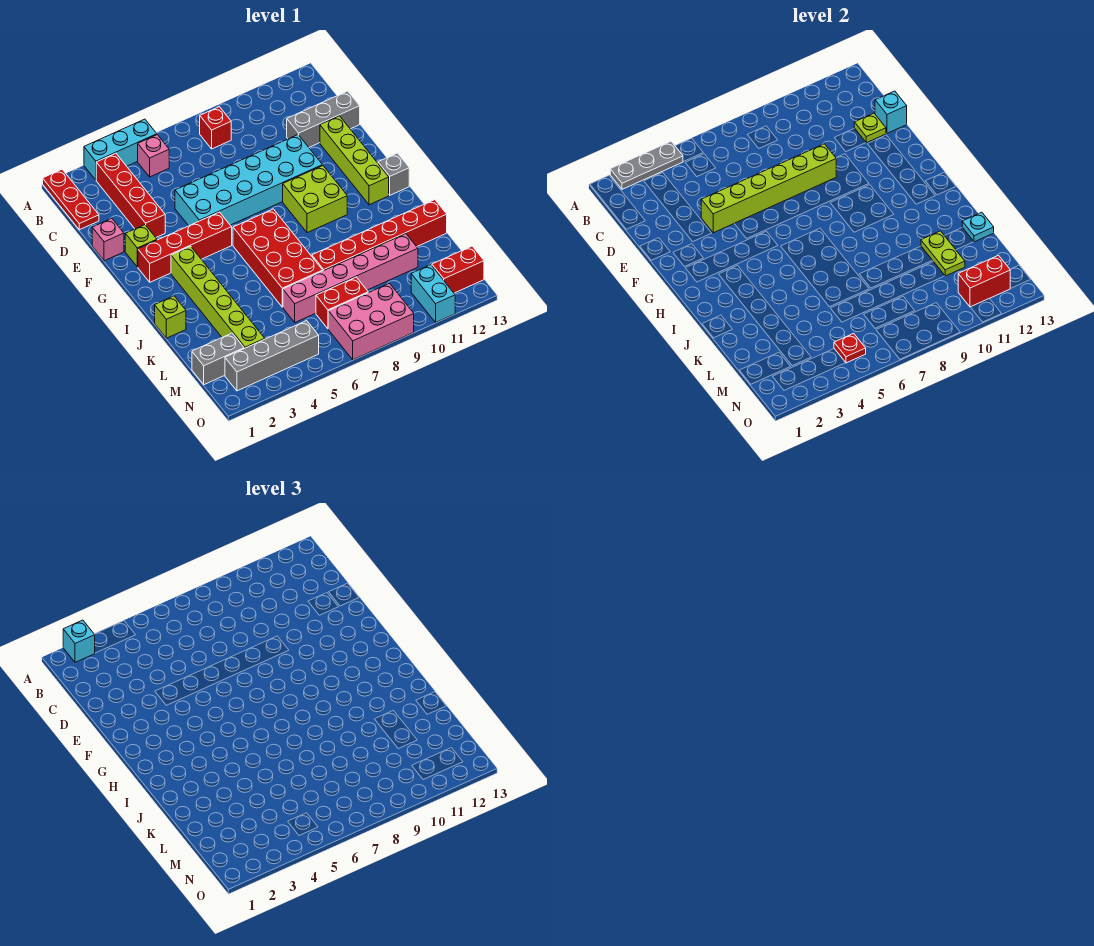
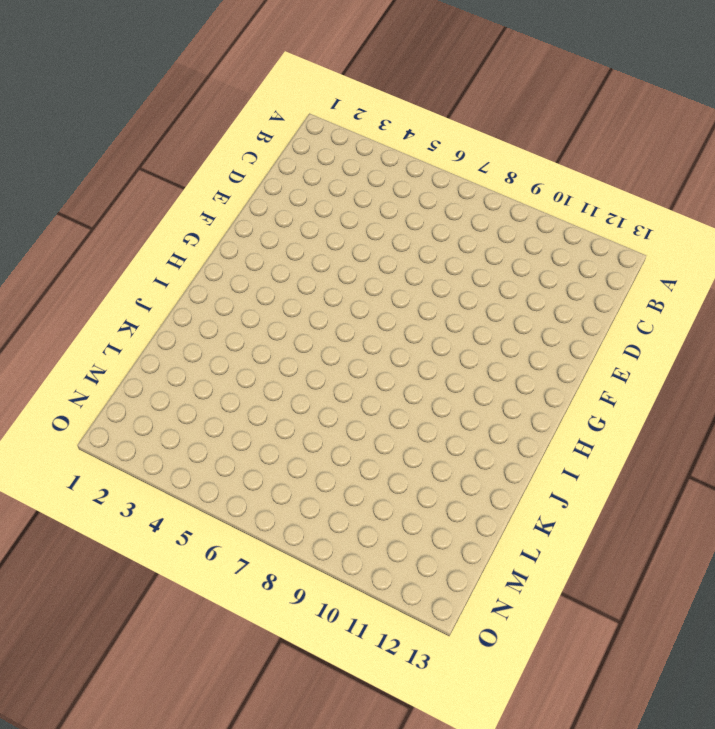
none -> red 1x3 plate [43,169,99,230]
none -> cyan 1x3 brick [84,119,157,180]
none -> red 1x4 brick [96,153,165,237]
none -> pink 1x1 brick [138,135,169,177]

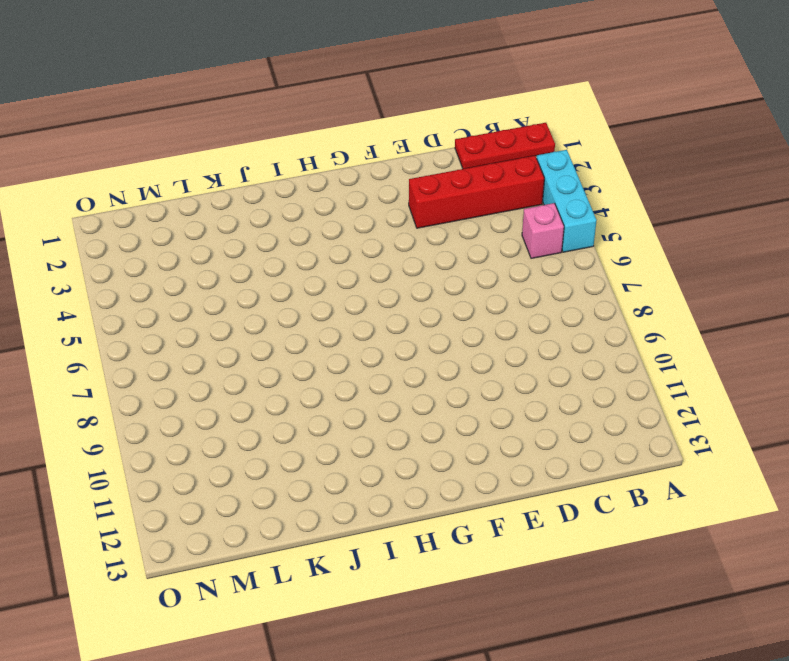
none -> red 1x1 brick [200,107,231,149]
none -> grey 1x3 brick [287,91,360,147]
none -> pink 1x1 brick [92,219,124,261]
none -> cyan 2x6 brick [175,135,323,226]

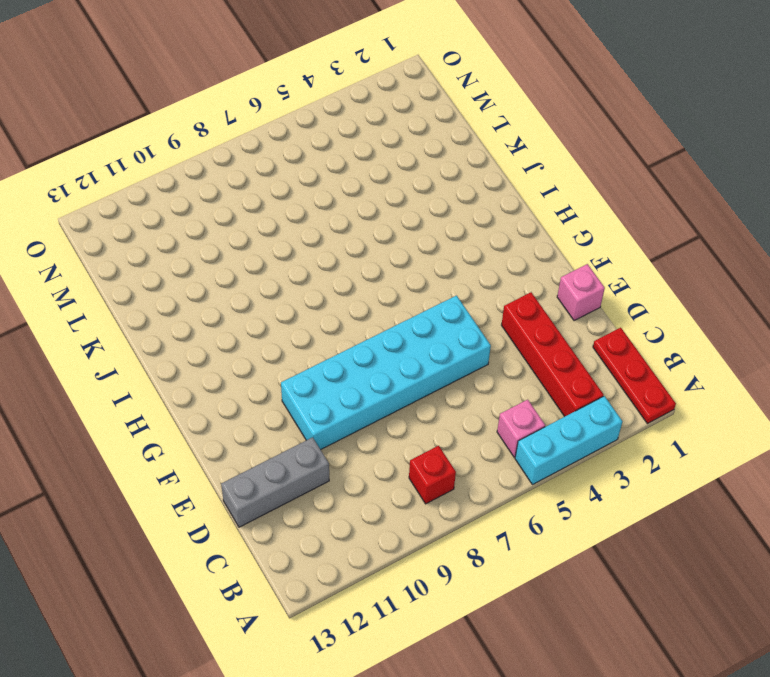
none -> lime 1x4 brick [320,116,389,205]
none -> lime 1x1 brick [125,225,157,267]
none -> red 1x4 brick [138,212,232,282]
none -> lime 2x2 brick [283,166,347,233]

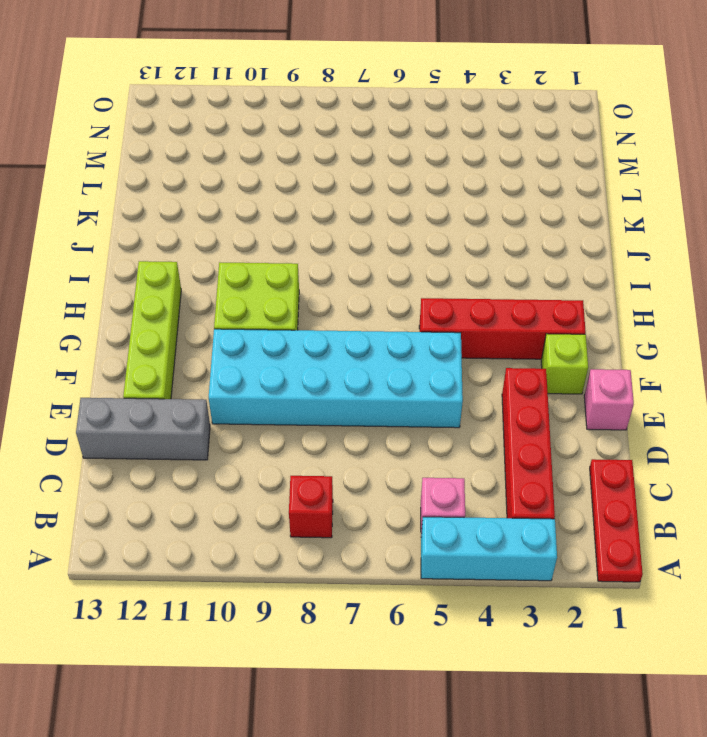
none -> lime 1x6 brick [171,246,265,349]
none -> red 2x4 brick [233,209,323,307]
none -> grey 1x1 brick [378,153,409,195]
none -> lime 1x1 brick [155,296,186,338]

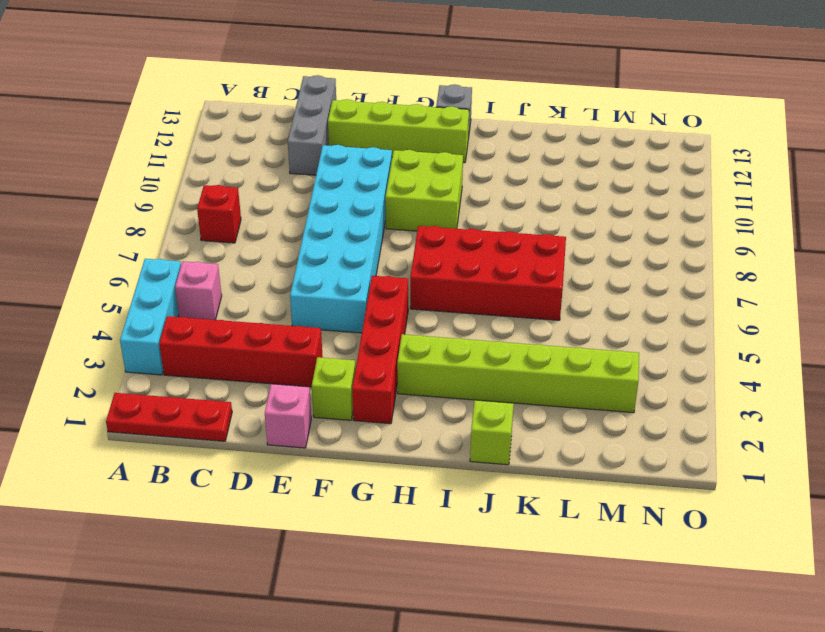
none -> red 1x6 brick [312,200,447,271]
none -> pink 1x6 brick [283,234,418,322]
none -> grey 1x2 brick [192,333,244,385]
none -> red 1x2 brick [316,277,368,329]

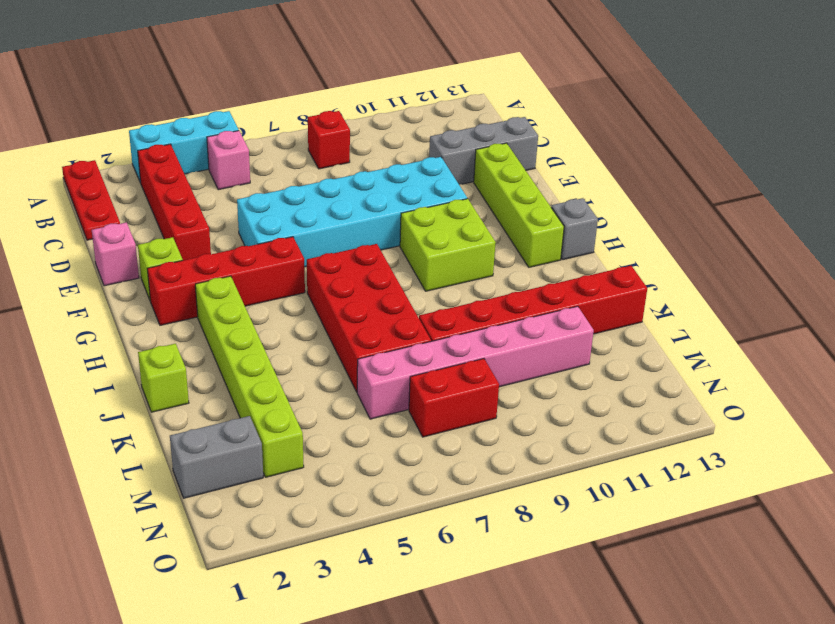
none -> grey 1x4 brick [225,321,319,391]
none -> pink 2x3 brick [328,283,414,360]
none -> cyan 1x2 brick [411,265,455,322]
none -> red 1x2 brick [432,246,484,293]

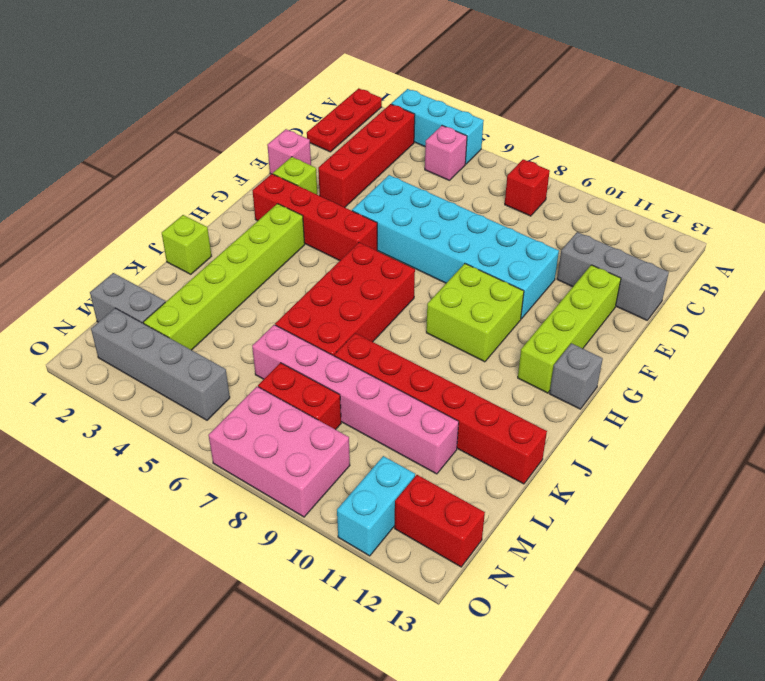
none -> grey 1x3 plate [610,141,683,189]
none -> lime 1x1 plate [854,113,886,143]
none -> cyan 1x1 brick [875,91,907,133]
none -> lime 1x6 brick [701,144,836,233]

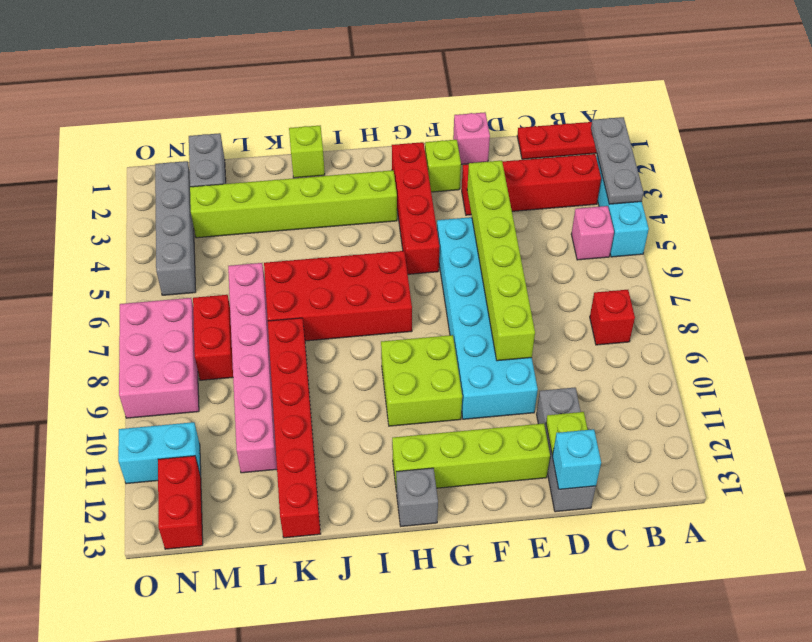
none -> lime 1x2 plate [921,231,965,276]
none -> cyan 1x1 plate [962,212,994,242]
none -> red 1x1 plate [834,333,866,363]
none -> red 1x2 brick [958,255,1010,307]

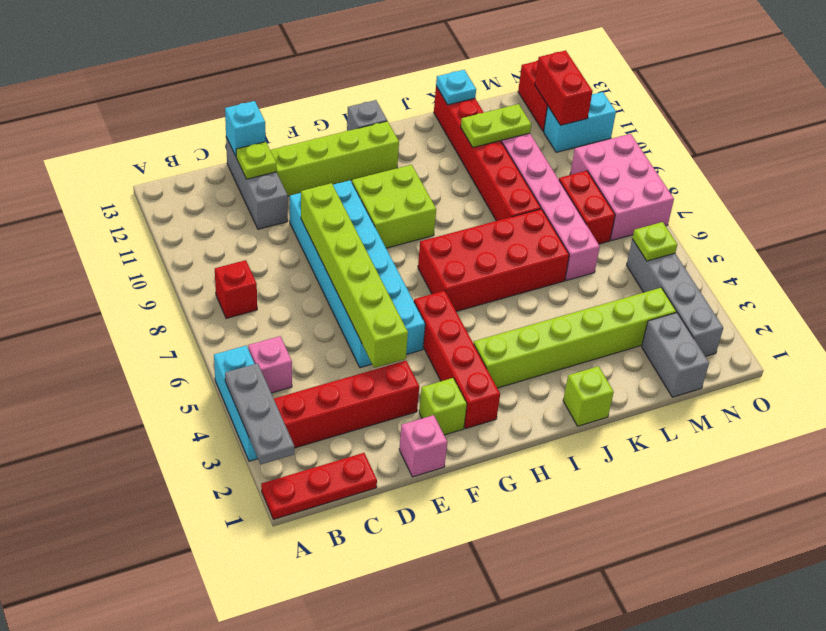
lime 1x1 plate [632,222,677,261] -> red 1x1 plate [834,333,866,363]
none -> cyan 1x1 brick [63,620,95,662]

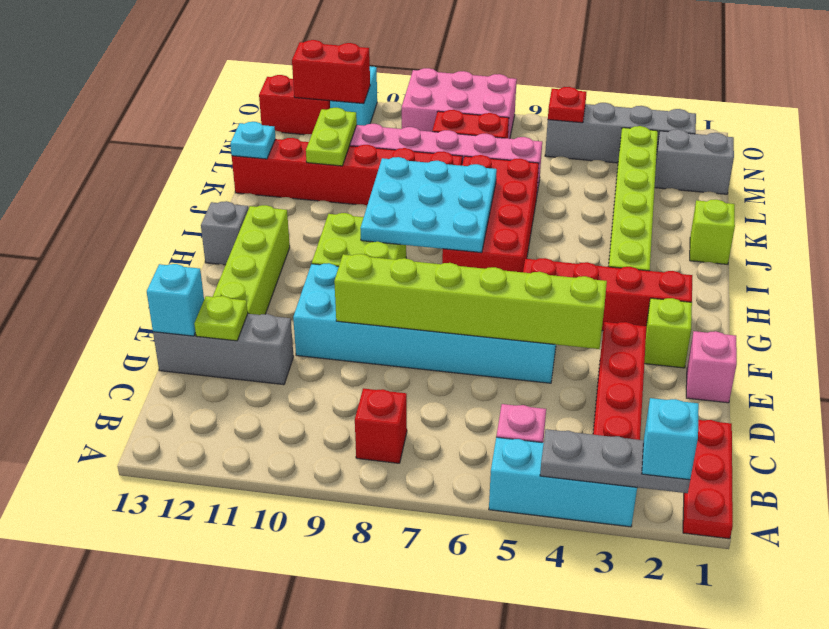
cyan 3x3 plate [360,157,497,253] -> none

